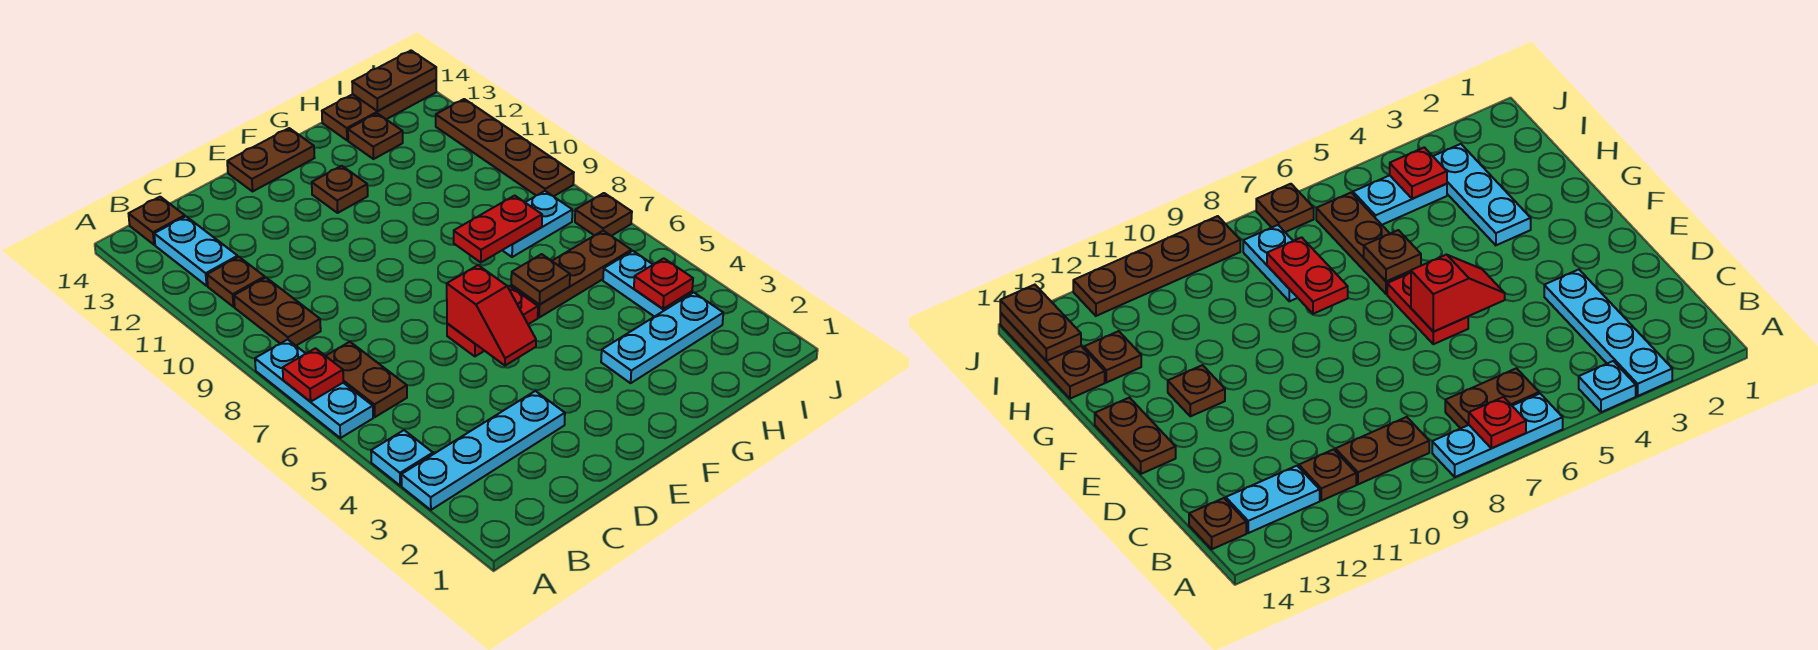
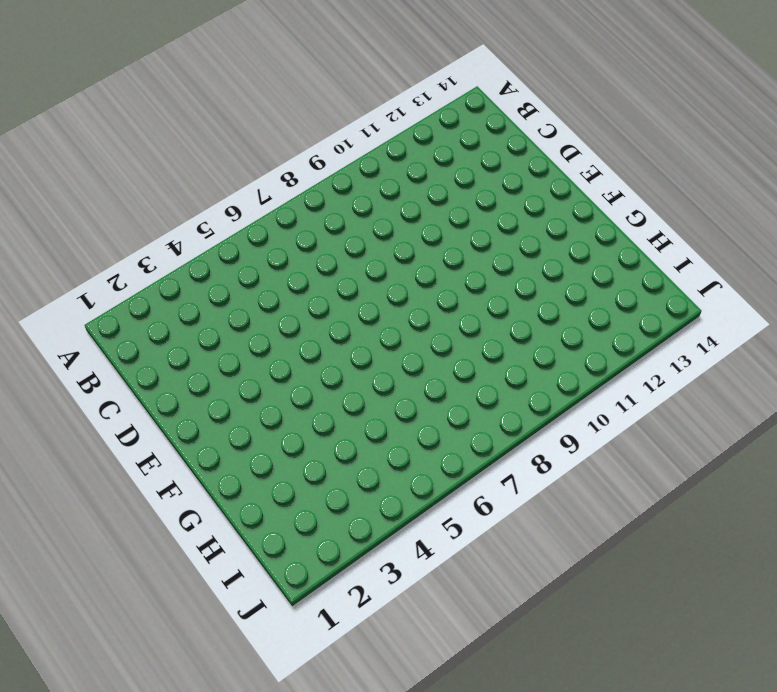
none -> cyan 1x4 plate [401,391,565,510]
none -> cyan 1x1 plate [371,430,433,486]
none -> cyan 1x3 plate [255,339,373,438]

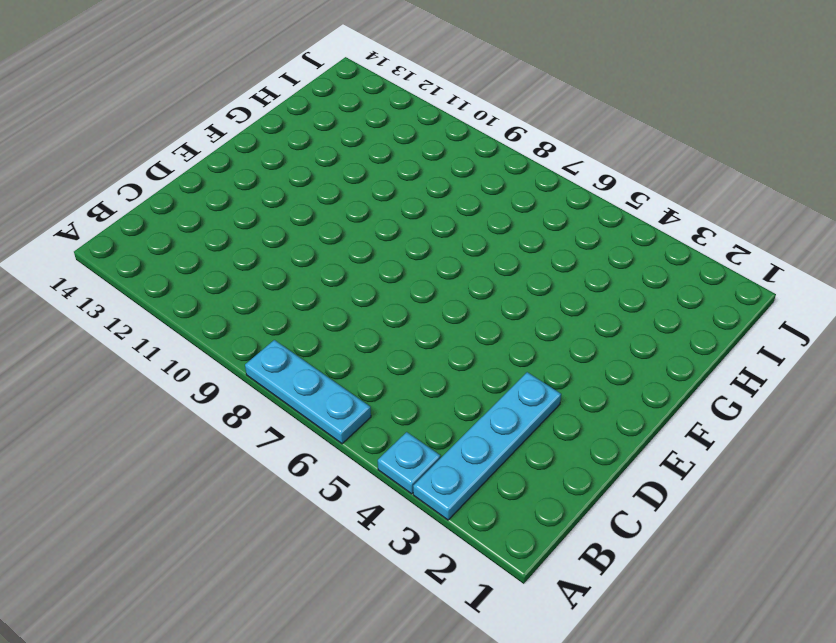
none -> brown 1x2 plate [326,342,407,417]
none -> brown 1x2 plate [234,278,321,346]
none -> brown 1x1 plate [207,257,265,307]

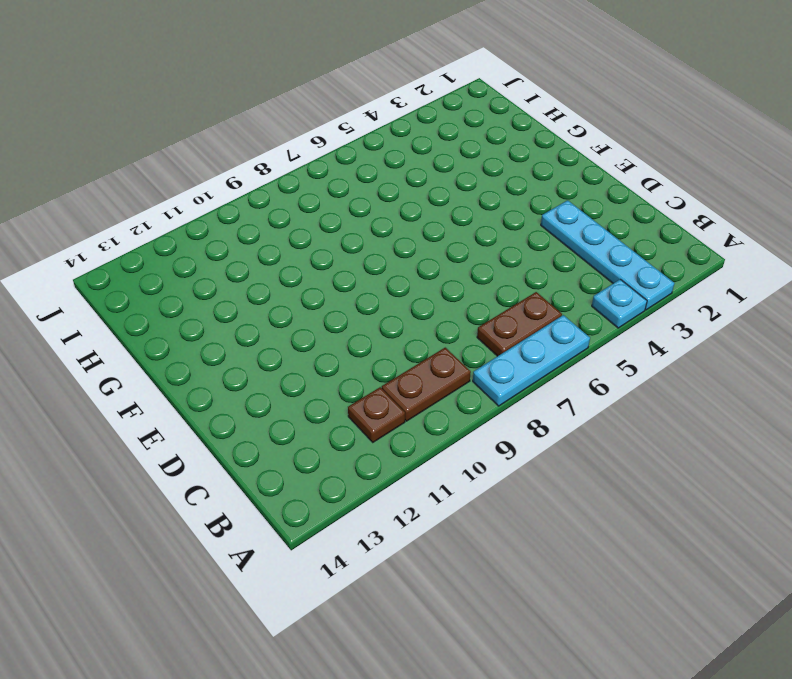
none -> cyan 1x2 plate [154,216,238,286]
none -> brown 1x1 plate [129,197,185,245]
none -> red 1x2 plate [447,286,538,356]

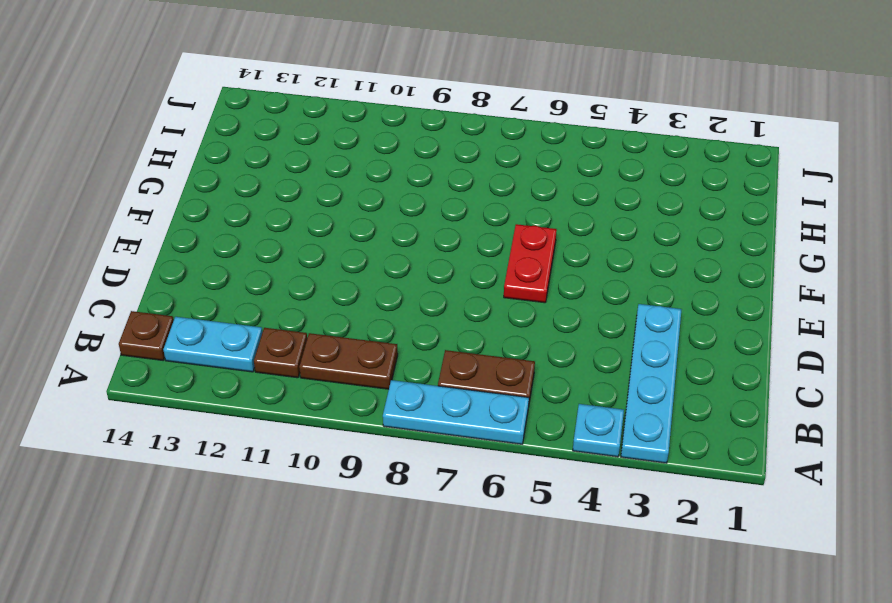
none -> brown 1x2 plate [227,128,314,191]
none -> brown 1x1 plate [312,166,368,213]
none -> cyan 1x3 plate [601,292,723,383]

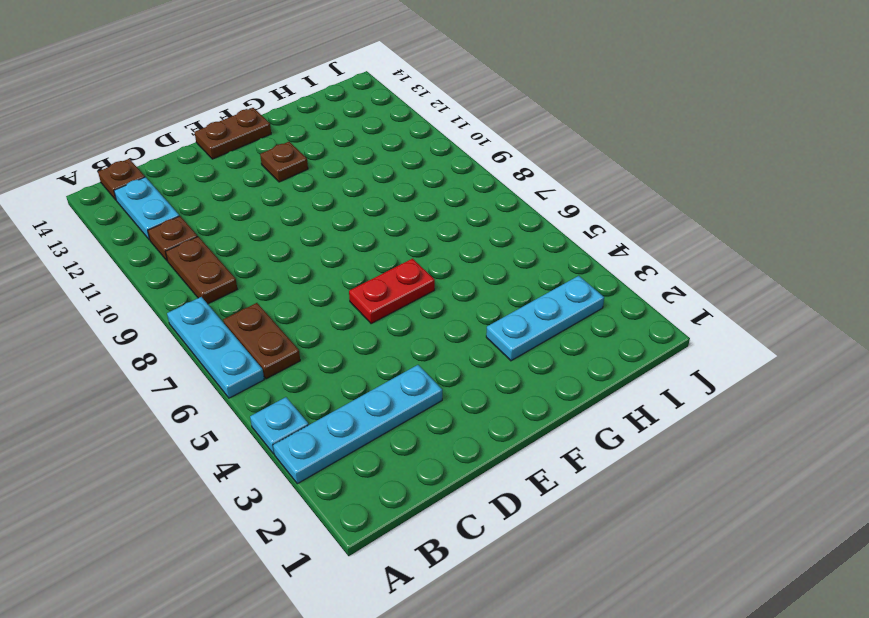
none -> brown 1x3 plate [511,231,631,317]
none -> cyan 1x2 plate [502,191,572,257]
none -> brown 1x1 plate [348,113,403,159]

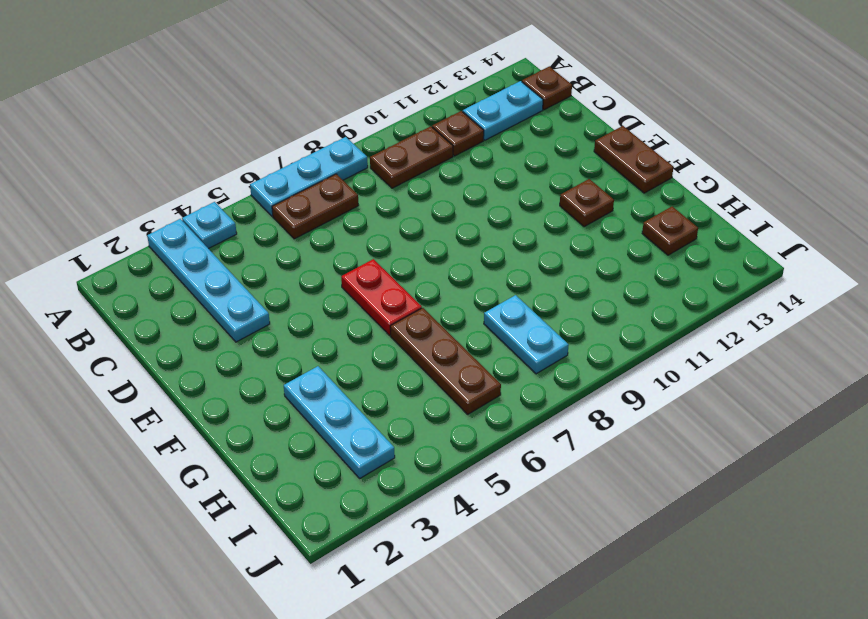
none -> brown 1x3 plate [322,80,436,140]
none -> cyan 1x2 plate [603,251,692,317]
none -> brown 1x1 plate [575,193,632,236]

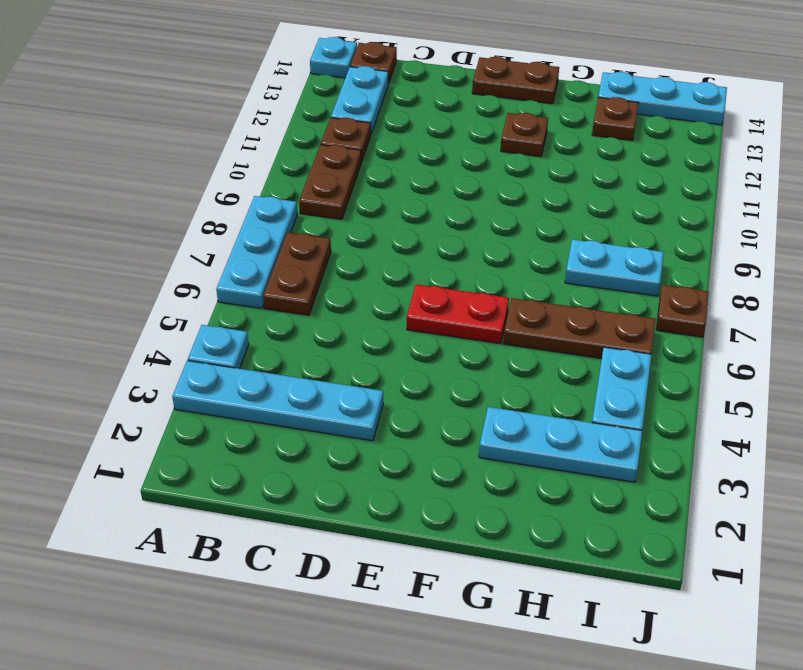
cyan 1x1 plate [310,37,357,78] -> none
cyan 1x3 plate [598,72,727,125] -> brown 1x3 plate [322,80,436,140]
none -> brown 1x4 plate [436,99,574,196]
none -> red 1x1 plate [283,348,343,402]
none -> red 1x2 slope [447,265,536,365]

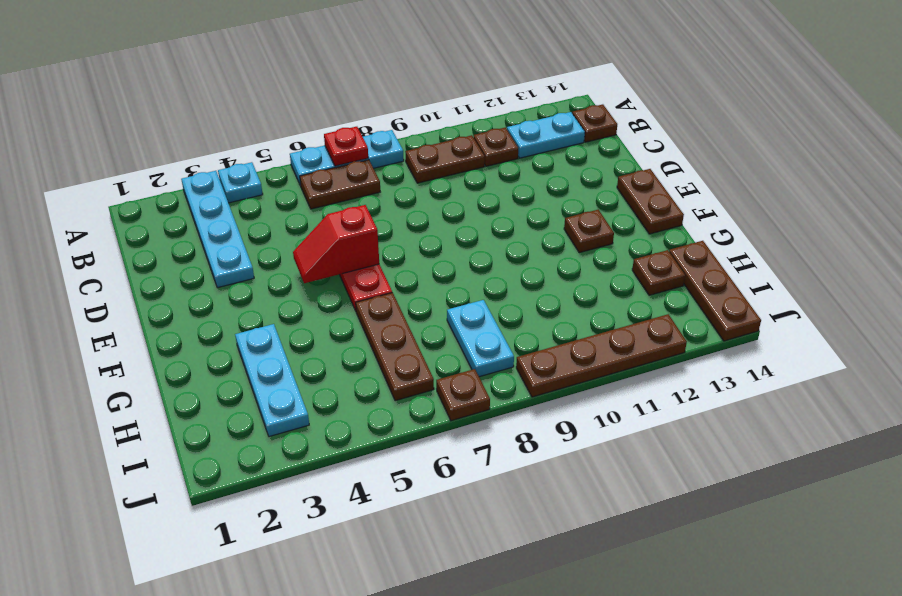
none -> cyan 1x2 plate [603,251,692,317]
none -> brown 1x1 plate [511,254,570,304]
none -> red 1x2 plate [454,196,542,262]

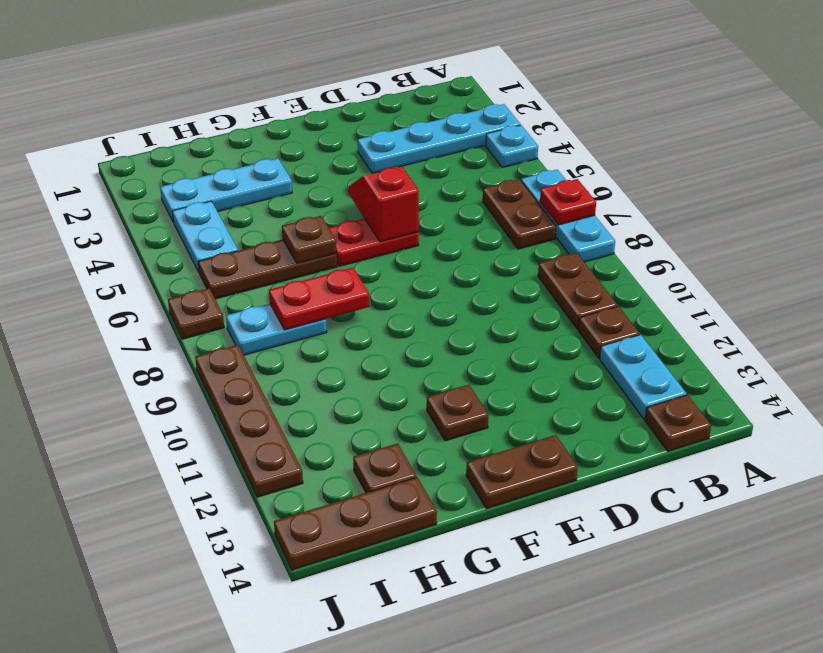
none -> red 1x1 plate [634,258,693,309]
none -> brown 1x2 plate [352,51,436,111]

